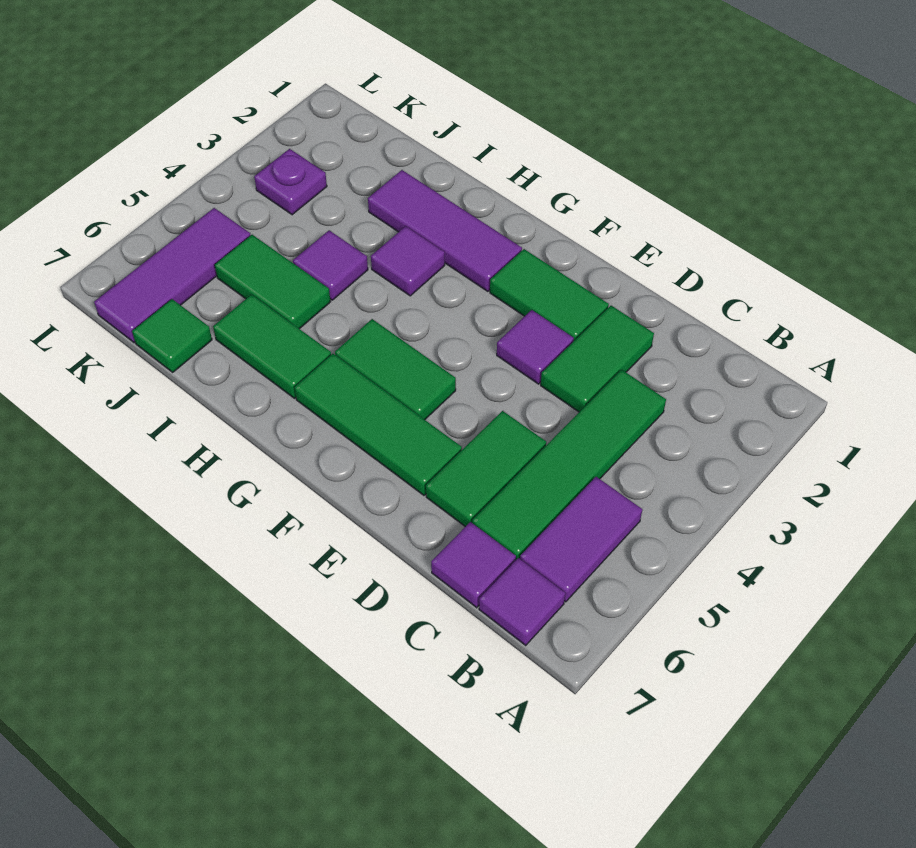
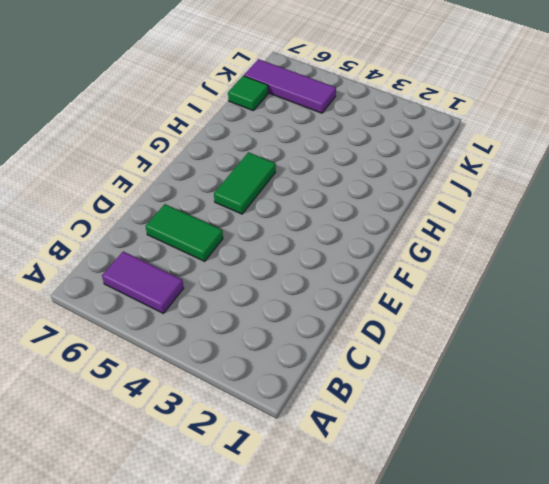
none -> purple 1x1 tile [479,558,565,645]
none -> green 1x4 tile [472,370,666,560]
none -> purple 1x1 tile [431,522,516,608]

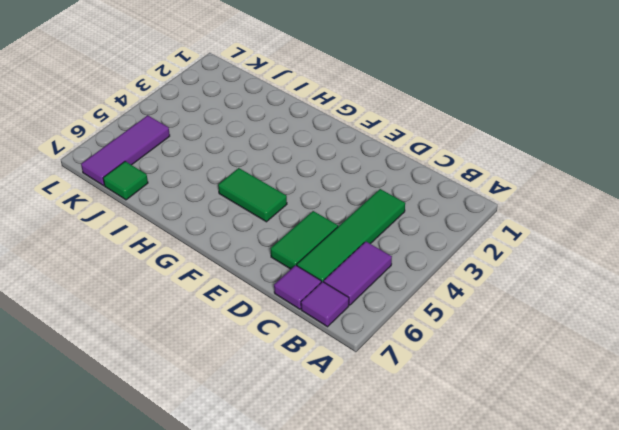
none -> green 1x2 tile [541,306,654,412]
none -> green 1x2 tile [490,249,609,342]
none -> purple 1x1 tile [497,310,574,384]

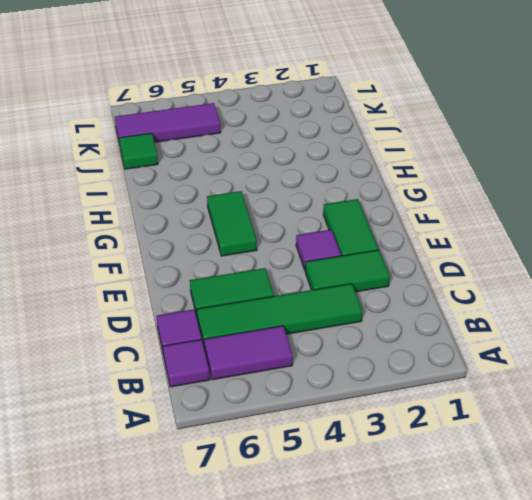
none -> green 1x3 tile [295,354,462,495]
none -> purple 1x3 tile [368,170,522,291]
none -> purple 1x1 tile [371,226,445,296]

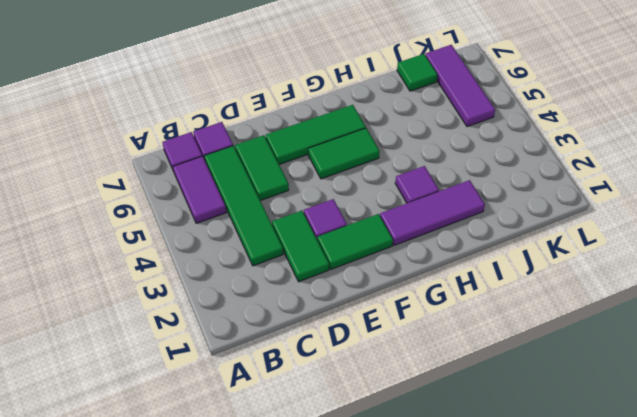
none -> green 1x2 tile [213,295,331,398]
none -> purple 1x1 tile [293,230,368,300]
none -> green 1x2 tile [215,235,330,329]

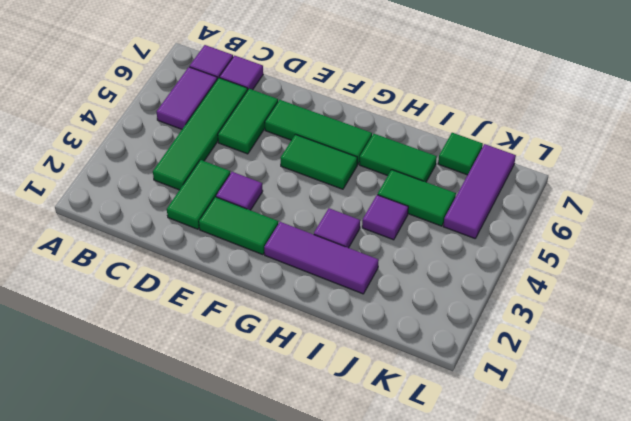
none -> purple 1x1 plate [254,149,327,215]

